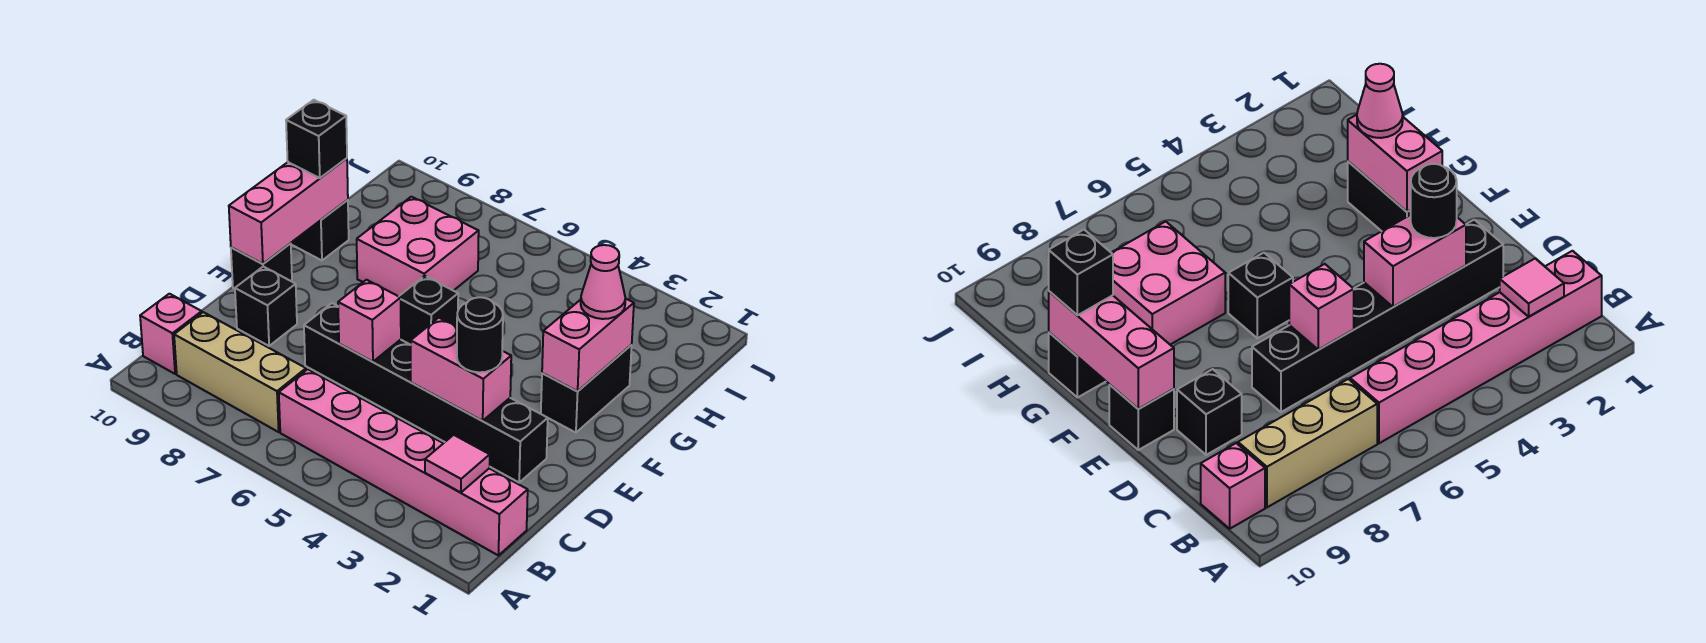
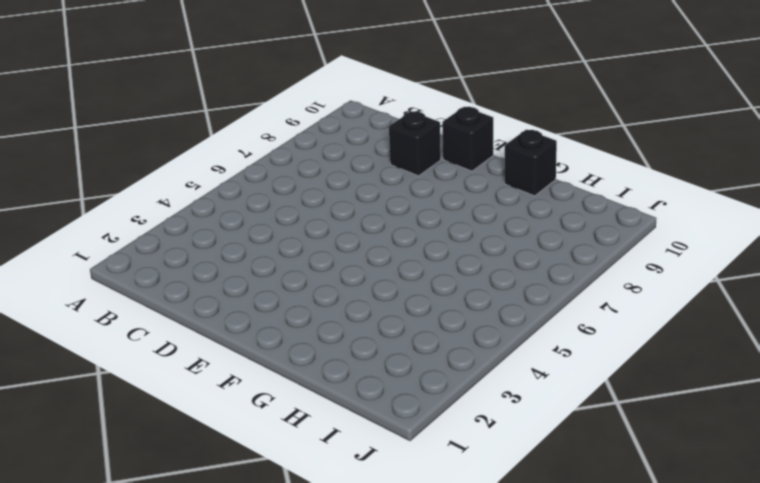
none -> pink 1x6 brick [279,369,528,555]
none -> tan 1x3 brick [174,312,306,432]
none -> pink 1x1 brick [140,294,202,374]

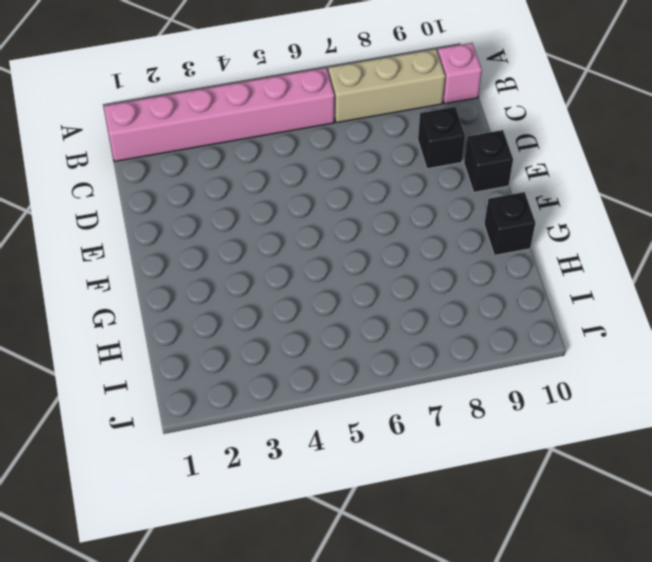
none -> black 1x6 brick [304,303,548,482]
none -> black 1x2 brick [541,345,632,433]
none -> black 1x1 brick [399,276,458,345]

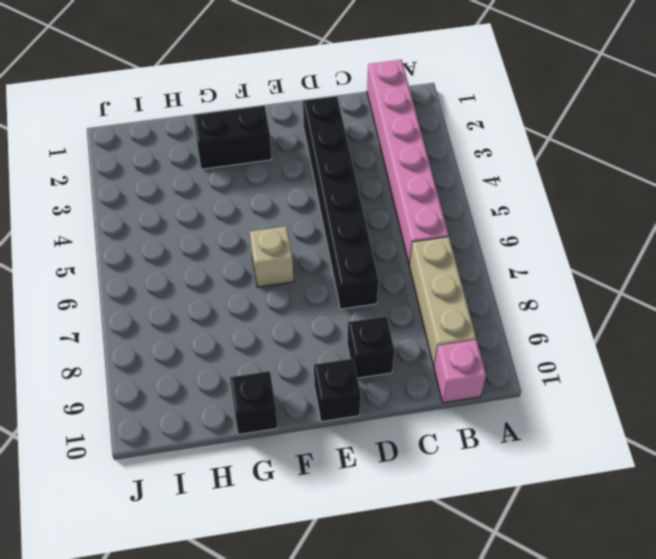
tan 1x1 brick [250,226,294,287] -> black 1x1 brick [399,276,458,345]
none -> pink 2x2 brick [357,197,479,296]
none -> pink 1x1 tile [425,435,490,492]
none -> pink 1x2 brick [411,318,511,421]

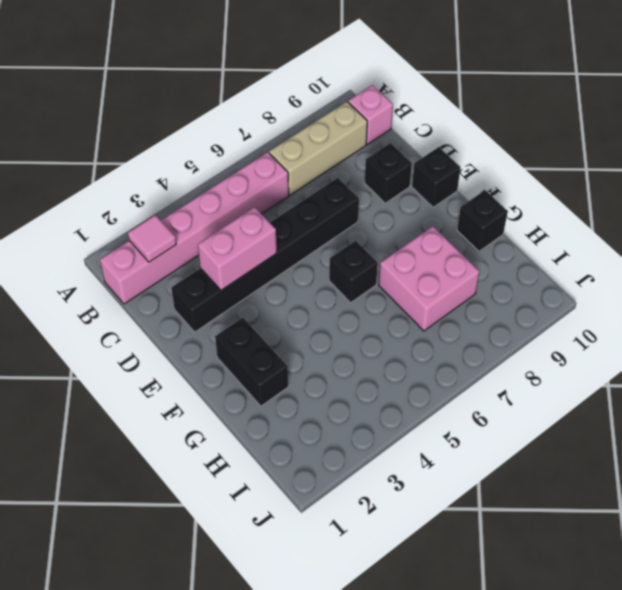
none -> pink 1x1 brick [338,280,401,362]
none -> pink 1x3 brick [229,158,348,264]
none -> pink 1x2 brick [542,298,634,391]

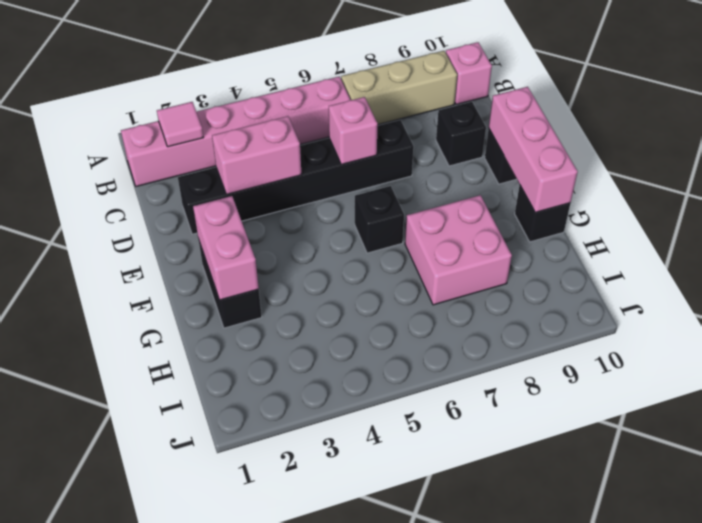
none -> black 1x1 round brick [457,297,503,372]
none -> pink 1x1 cone [581,245,625,319]
none -> black 1x1 brick [286,100,347,178]

